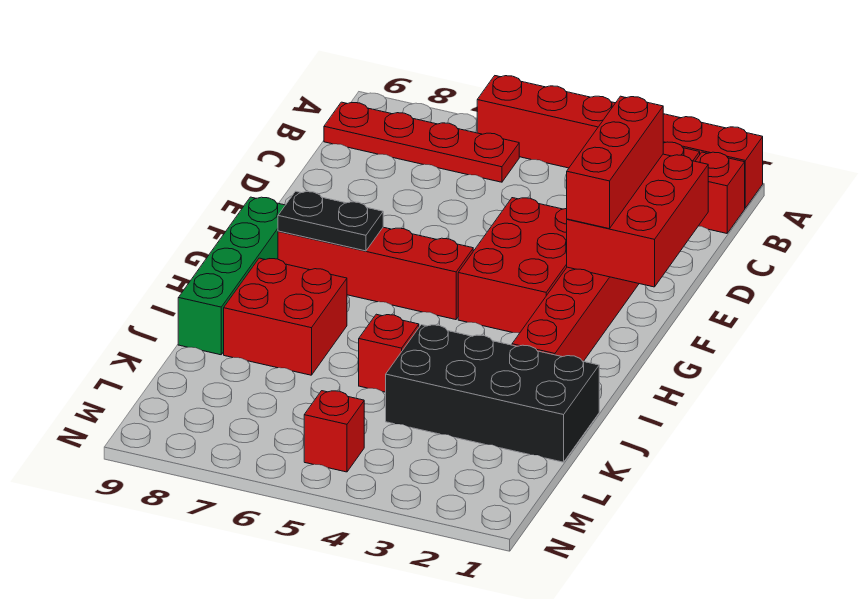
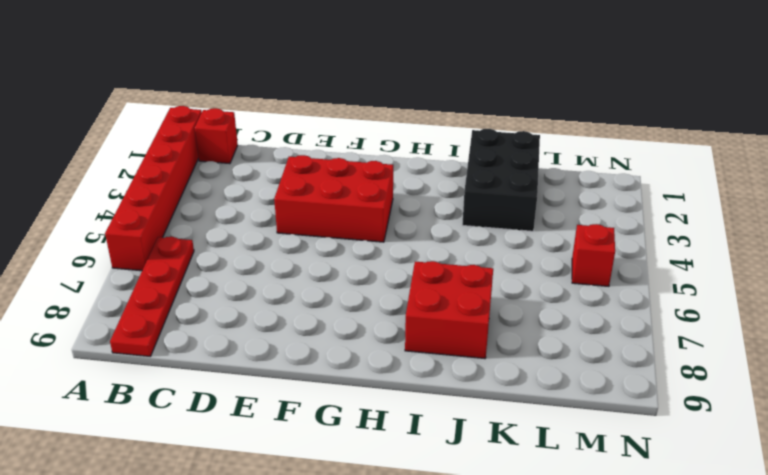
black 2x3 brick [462,129,540,231] -> black 2x4 brick [386,325,599,462]
none -> red 1x8 brick [512,142,700,361]
none -> red 1x4 brick [278,227,473,320]
none -> green 1x4 brick [178,197,285,355]

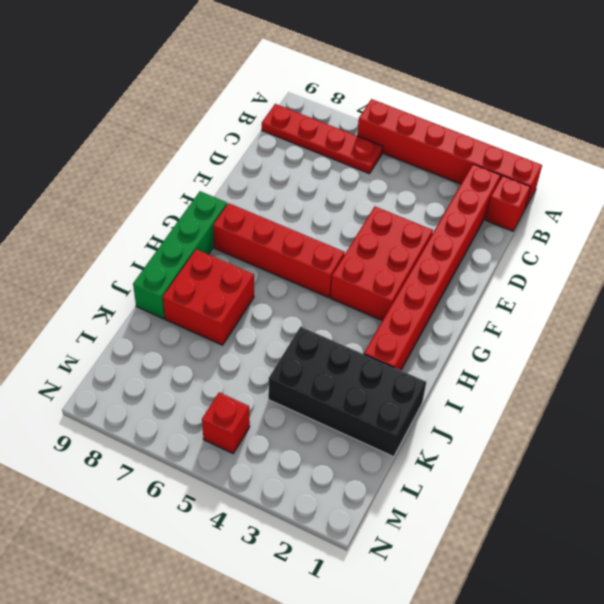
none -> red 1x1 brick [359,314,419,392]
none -> red 2x3 brick [567,154,708,287]
none -> black 1x2 plate [278,191,383,251]

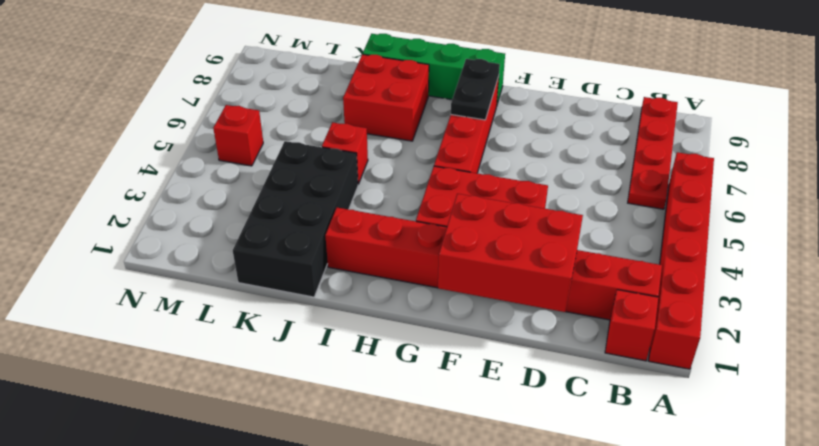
none -> red 1x3 brick [567,96,663,229]

